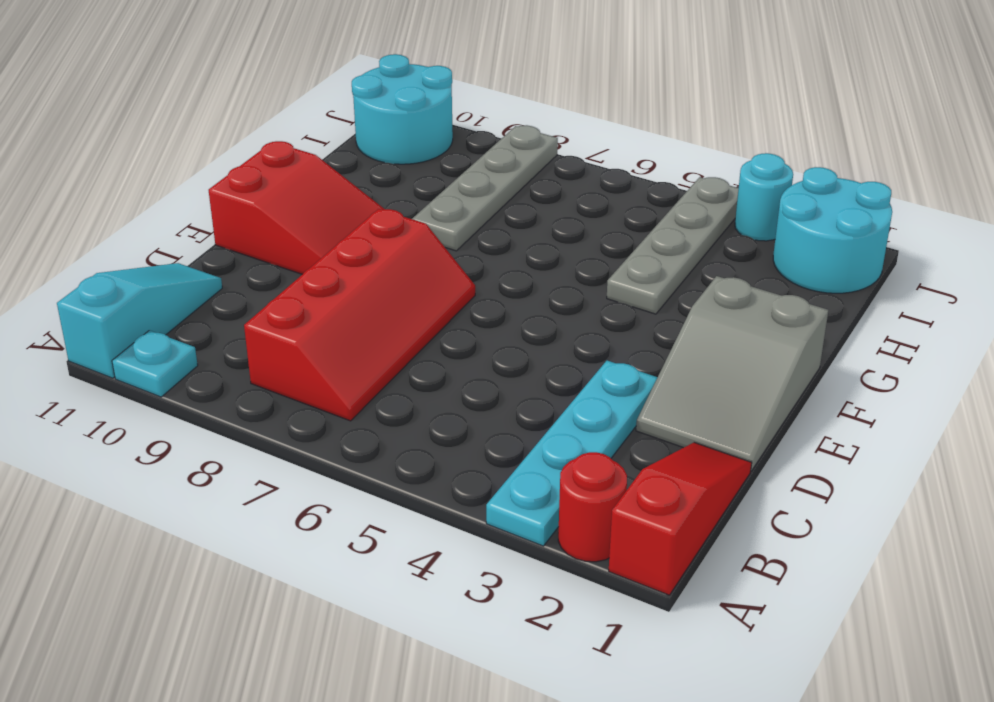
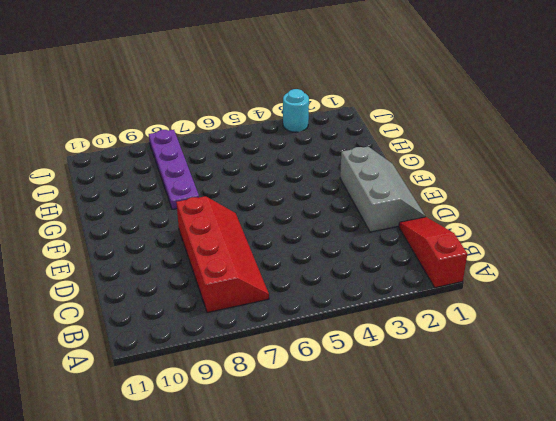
grey 2x3 slope [340,147,425,232] -> grey 2x3 slope turned to [636,276,828,471]
purple 1x4 plate [149,130,199,209] -> grey 1x4 plate [412,125,558,251]
none -> red 1x1 round brick [558,452,627,562]
none -> cyan 1x4 plate [486,361,658,546]
none -> cyan 1x1 plate [112,330,198,397]

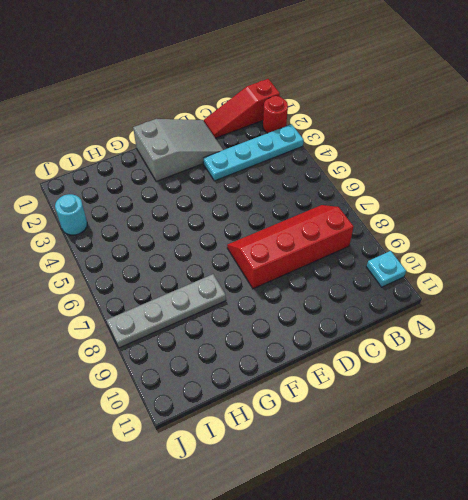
none -> cyan 1x3 slope [57,263,222,378]
none -> red 2x3 slope [209,141,384,274]
none -> grey 1x4 plate [607,177,739,314]

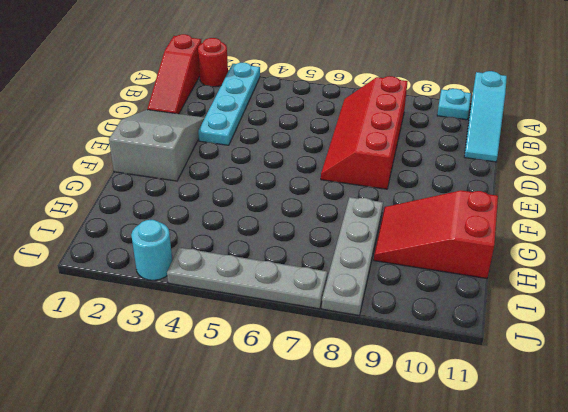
red 2x3 slope [374,190,498,278] -> red 2x3 slope moved to [209,141,384,274]
grey 1x4 plate [167,248,327,309] -> grey 1x4 plate turned to [607,177,739,314]
none -> cyan 2x2 round brick [773,167,892,293]
none -> cyan 2x2 round brick [352,54,453,164]

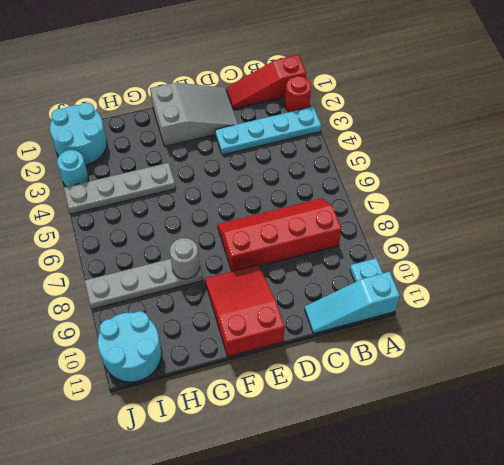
grey 1x1 round brick [170,238,200,279] -> none

